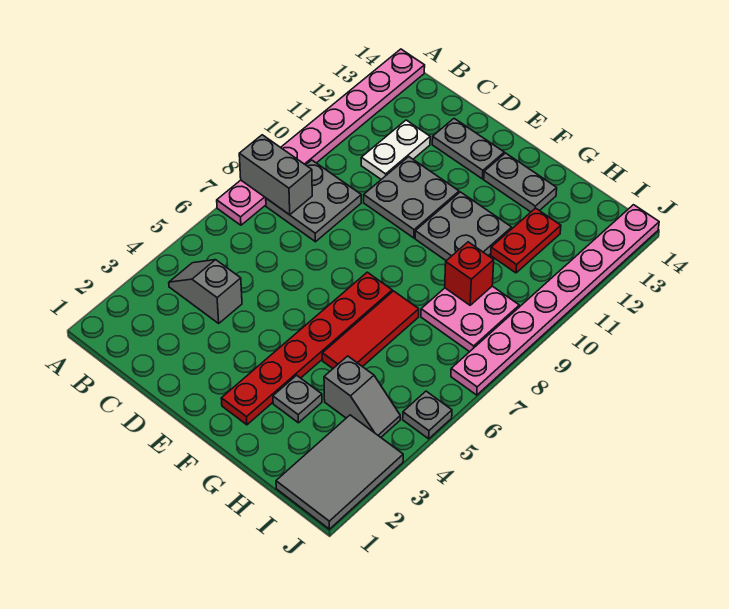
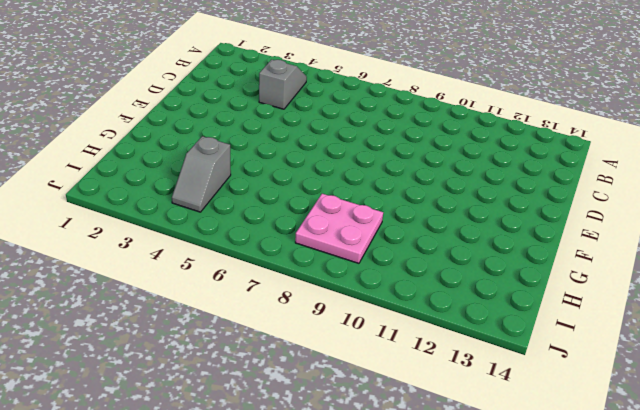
none -> pink 1x8 plate [217,49,425,225]
none -> grey 2x2 plate [266,160,361,242]
none -> white 1x2 plate [361,120,430,179]

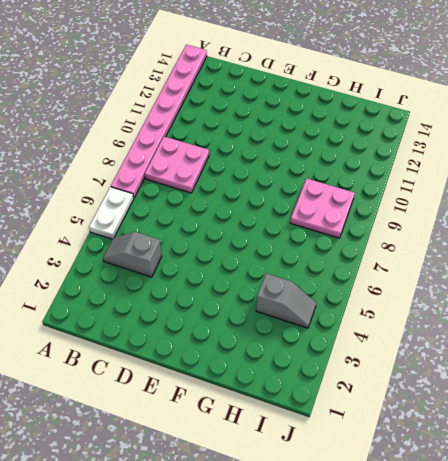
white 1x2 plate [89,187,134,239] -> white 1x2 plate moved to [361,120,430,179]
pink 2x2 plate [145,137,209,193] -> grey 2x2 plate [266,160,361,242]
none -> grey 2x2 plate [364,157,459,238]
none -> grey 1x2 plate [432,119,504,179]
none -> red 1x6 plate [221,272,392,425]

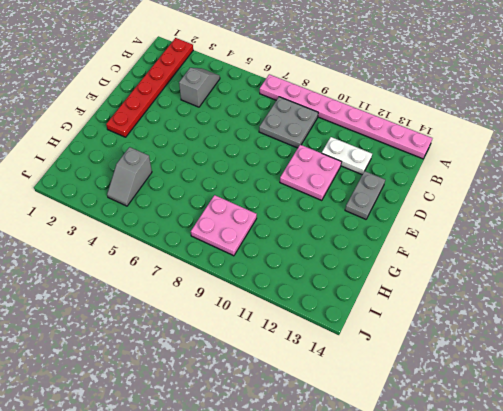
red 1x6 plate [106,38,193,137] -> red 1x6 plate turned to [221,272,392,425]
pink 2x2 plate [280,145,341,201] -> grey 2x2 plate [364,157,459,238]
none -> grey 2x2 plate [415,192,512,261]
none -> grey 1x2 plate [484,153,557,212]
none -> grey 1x1 plate [273,375,322,423]

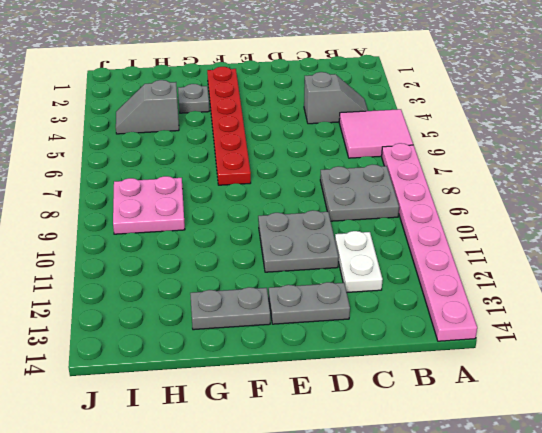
pink 2x2 tile [339,109,413,158] -> none
none -> grey 2x2 plate [415,192,512,261]
none -> red 1x3 tile [322,291,419,368]
none -> red 1x2 plate [491,208,561,273]

